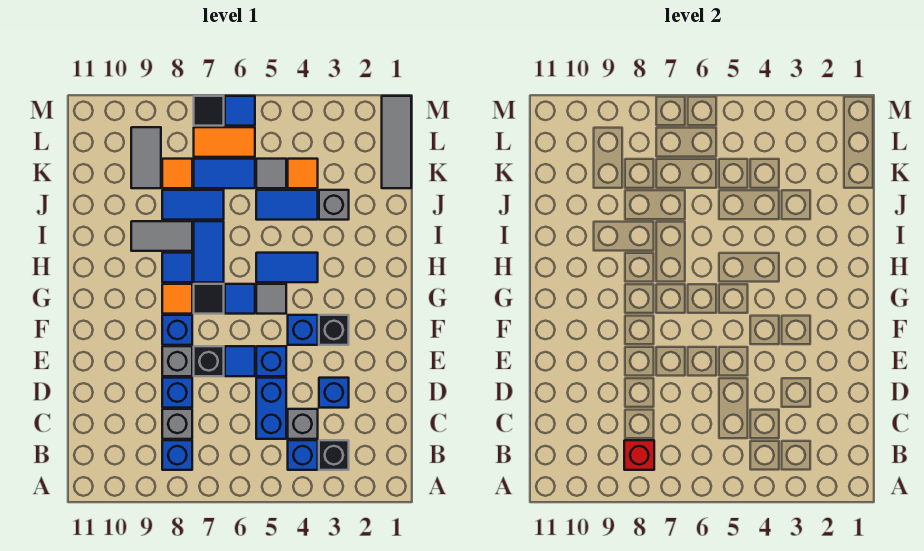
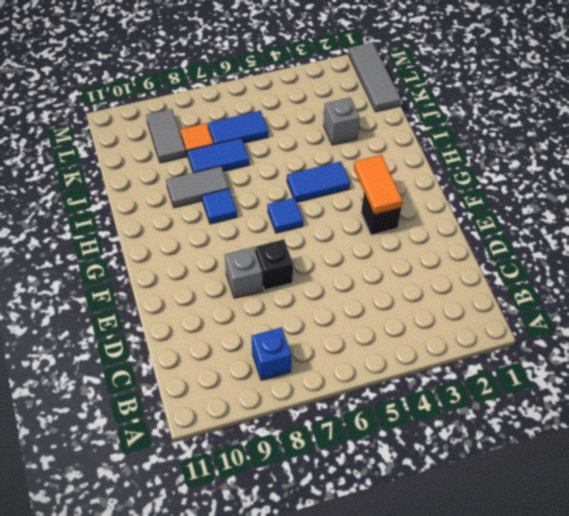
orange 1x2 tile [354,155,403,215] -> orange 1x2 tile turned to [194,127,255,157]
none -> black 1x1 brick [319,440,349,470]
none -> blue 1x1 brick [288,440,318,470]
none -> grey 1x1 brick [288,409,318,439]
none -> blue 1x2 brick [256,378,286,439]

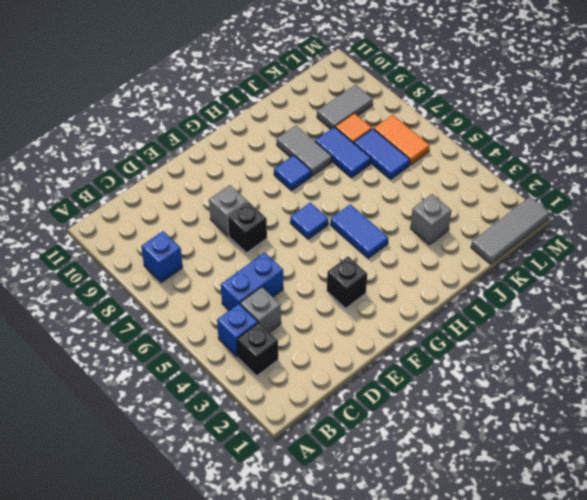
none -> grey 1x1 brick [162,409,192,439]
none -> blue 1x1 brick [319,378,349,408]
none -> blue 1x1 brick [162,378,192,408]
none -> blue 1x1 brick [256,346,286,376]

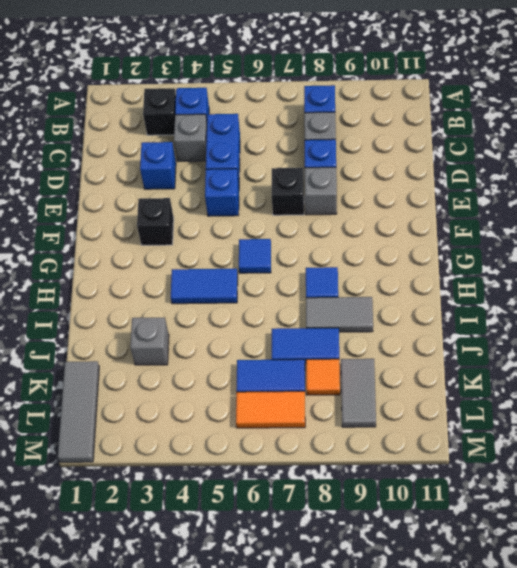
none -> blue 1x1 tile [225,346,255,376]
none -> blue 1x1 brick [288,315,318,345]
none -> blue 1x1 brick [162,315,192,345]
none -> grey 1x1 tile [256,284,286,314]

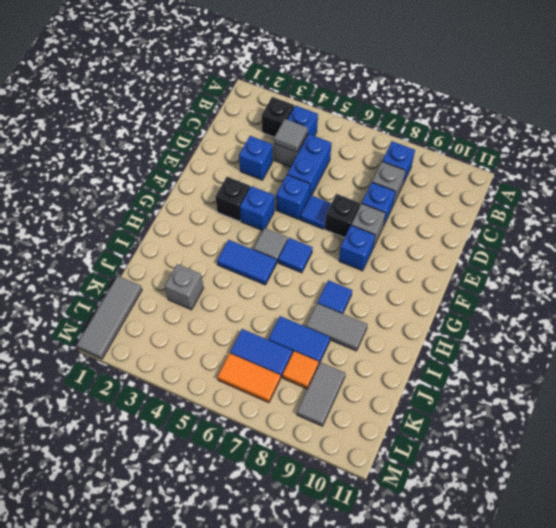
grey 1x1 tile [274,119,308,152] -> grey 1x1 tile moved to [256,159,286,188]
none -> black 1x1 tile [194,284,224,314]
none -> orange 1x1 tile [162,284,192,314]
none -> blue 1x2 tile [194,221,224,282]
none -> blue 1x2 tile [256,190,318,220]

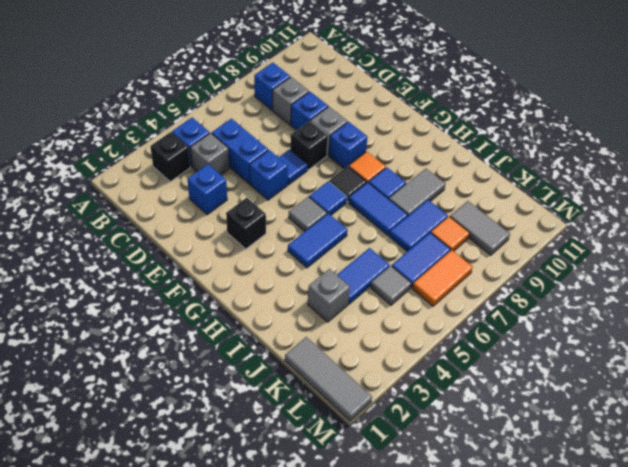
none -> blue 1x1 brick [288,315,318,345]
none -> orange 1x1 tile [288,159,318,188]
none -> blue 1x1 tile [225,96,255,126]
none -> black 1x1 tile [194,96,224,126]

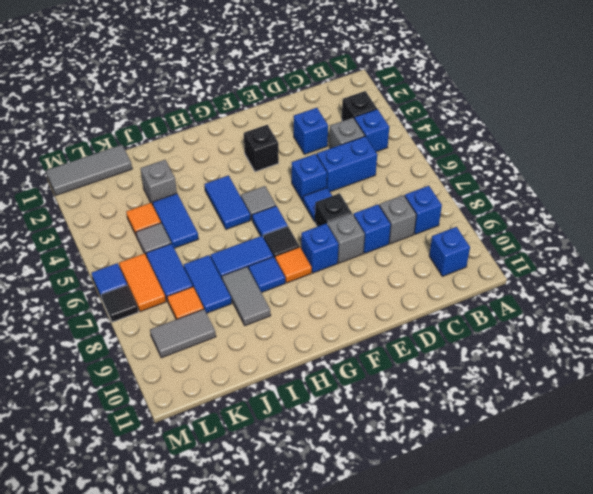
blue 1x1 brick [429,227,470,276] -> blue 1x1 brick moved to [288,315,318,345]
none -> red 1x1 brick [624,440,654,470]

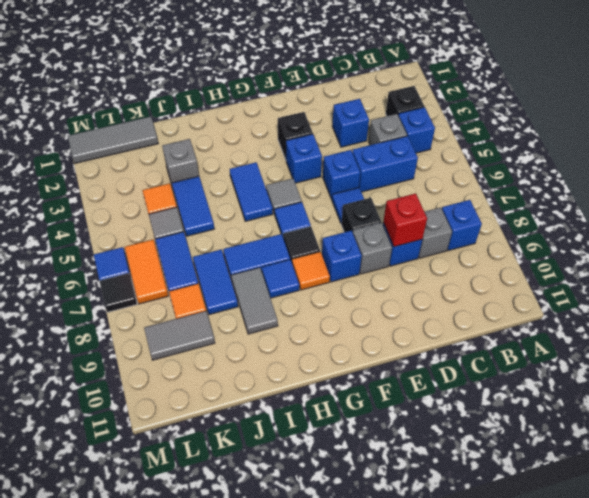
red 1x1 brick [383,193,427,247] -> red 1x1 brick moved to [624,440,654,470]

